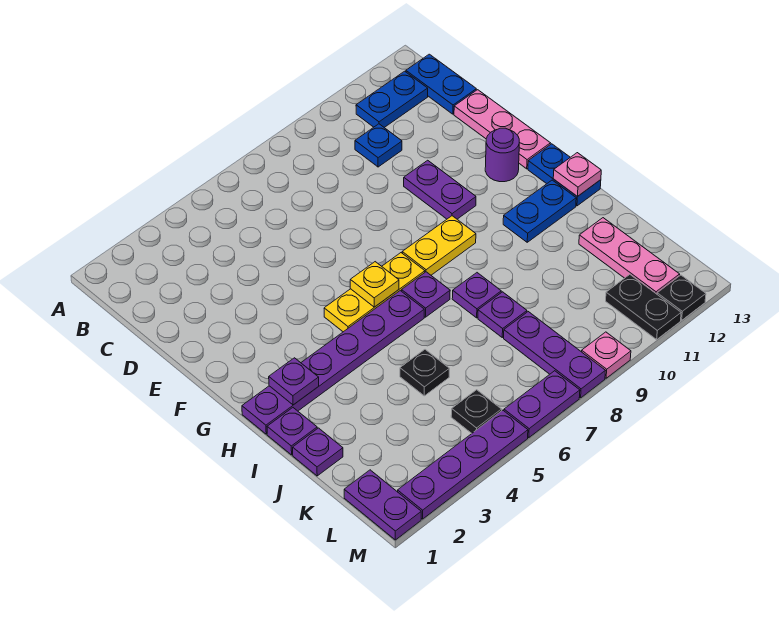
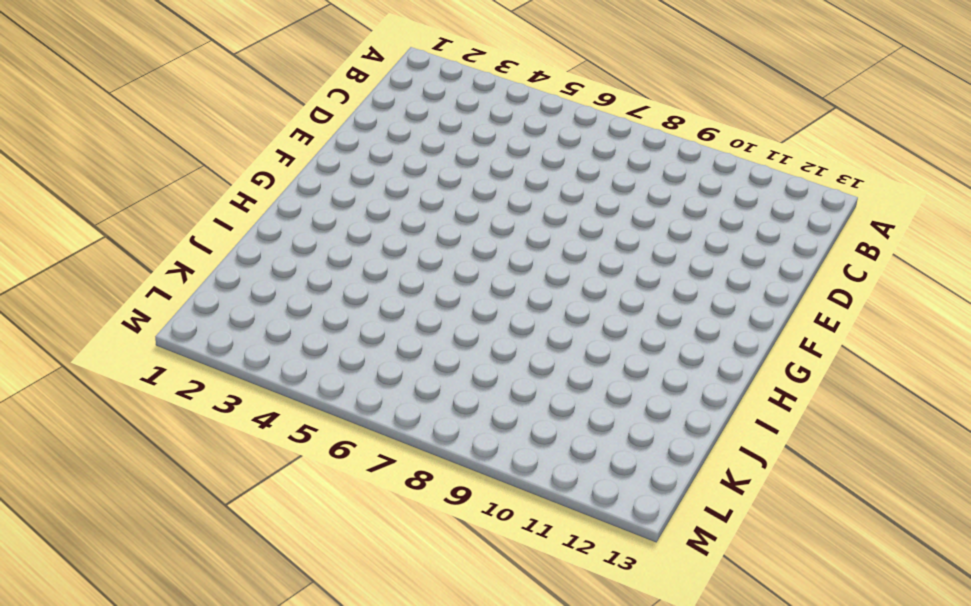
none -> blue 1x2 plate [356,71,428,128]
none -> blue 1x2 plate [406,54,476,114]
none -> blue 1x1 plate [355,124,402,167]

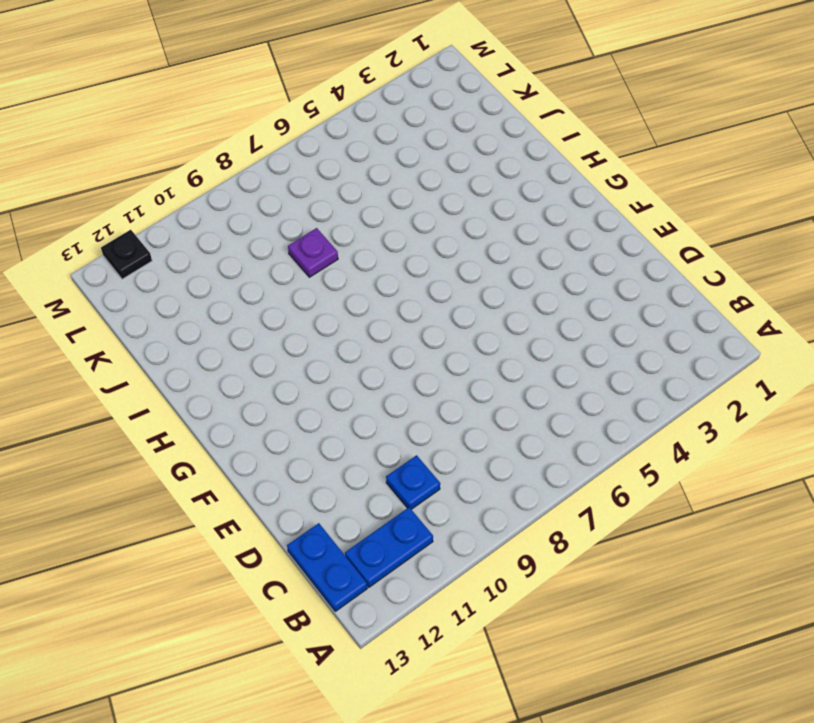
none -> pink 1x3 plate [454,90,550,169]
none -> purple 1x2 plate [404,160,476,219]
none -> purple 1x1 round brick [485,128,519,182]

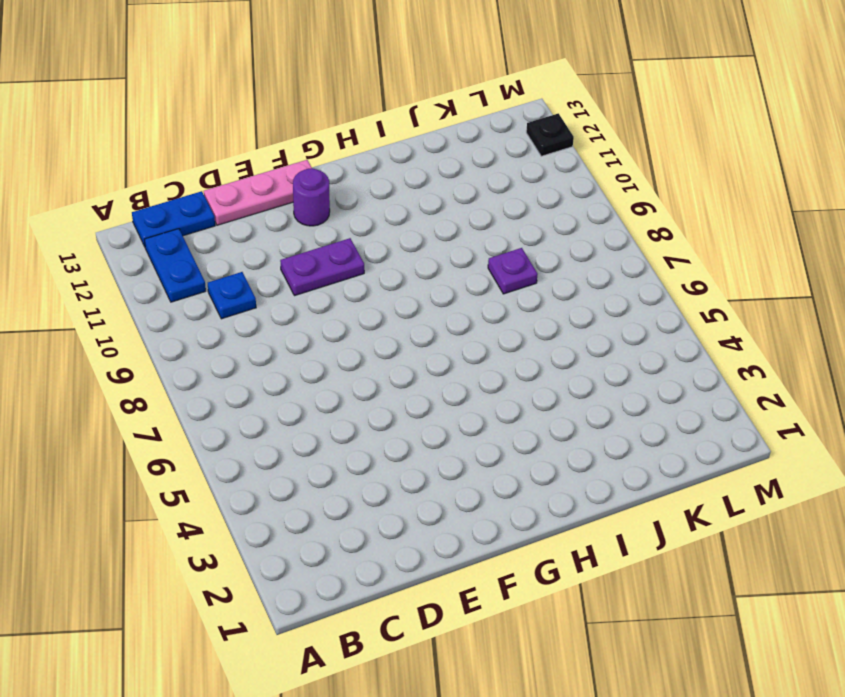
none -> yellow 1x3 plate [324,253,425,332]
none -> yellow 1x2 plate [402,216,476,275]
none -> blue 1x2 plate [528,144,601,206]

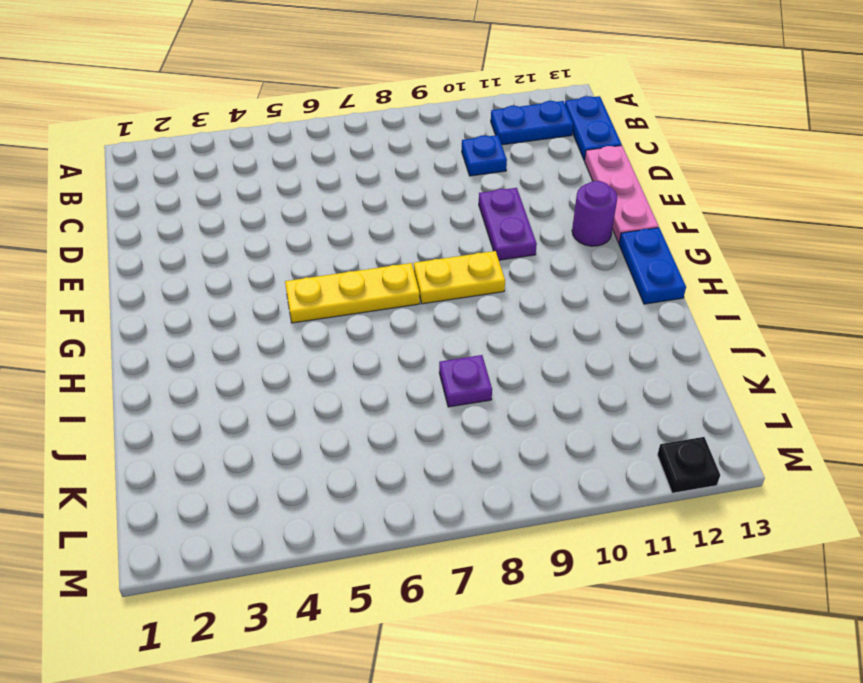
none -> purple 1x6 plate [242,291,424,434]
none -> purple 1x1 plate [402,272,450,317]
none -> blue 1x2 plate [503,180,576,242]

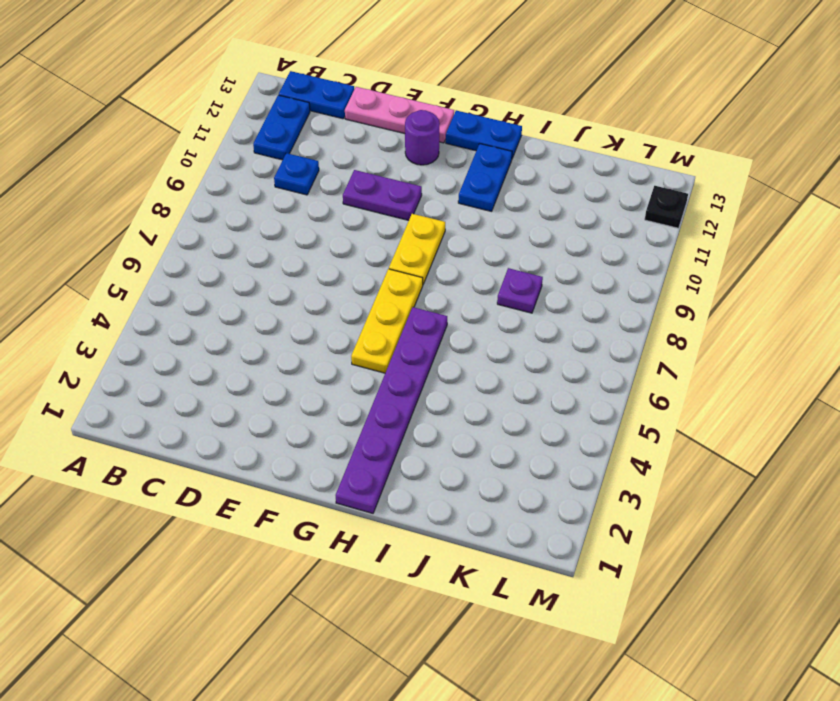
none -> purple 1x1 plate [402,272,450,317]
none -> purple 1x1 plate [267,408,317,455]
none -> purple 1x1 plate [452,273,501,318]

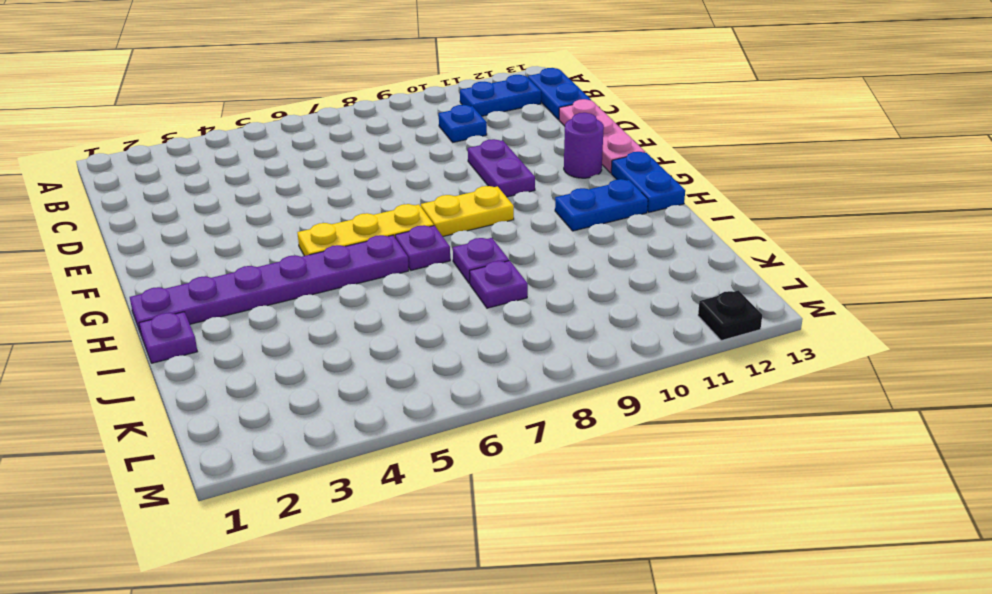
none -> purple 1x1 plate [293,428,343,476]
none -> black 1x1 plate [400,350,449,396]
none -> pink 1x3 plate [579,218,680,294]

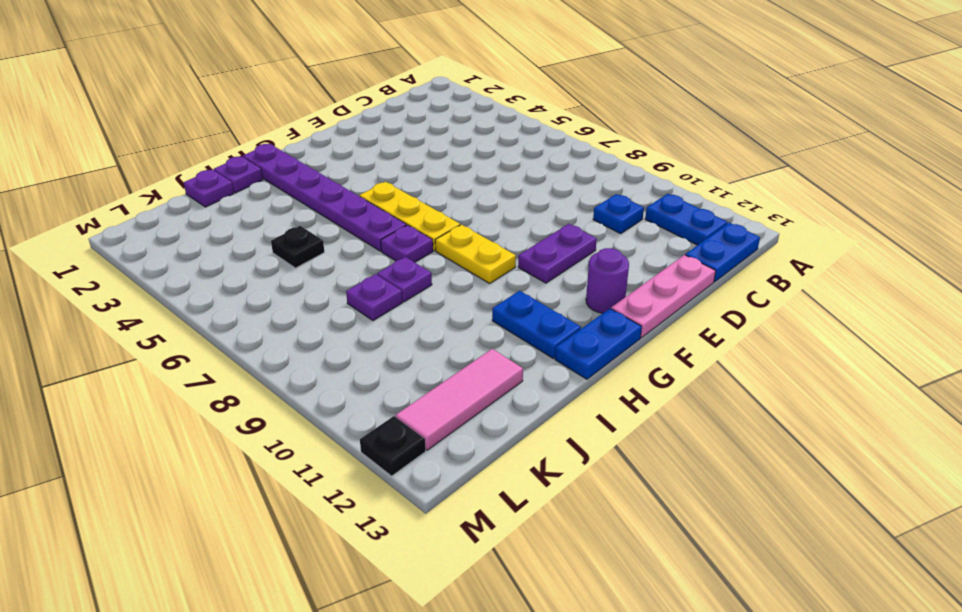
pink 1x3 tile [396,349,523,450] -> pink 1x3 plate [579,218,680,294]
none -> purple 1x3 plate [504,312,605,398]
none -> purple 1x2 plate [344,470,421,540]
none -> black 1x1 plate [451,390,502,433]

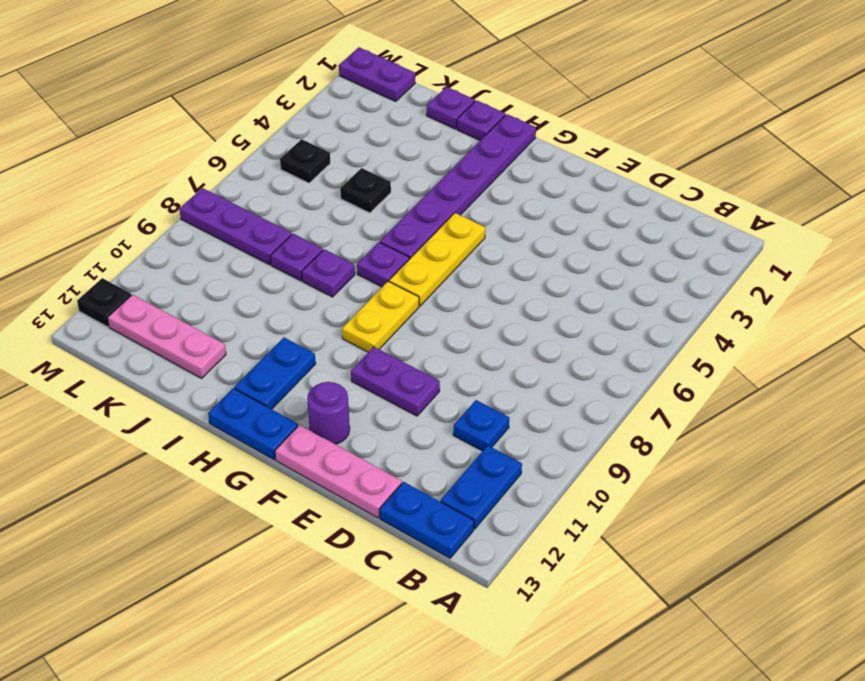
none -> black 1x2 plate [606,275,681,339]
none -> purple 1x4 plate [398,410,528,519]
none -> purple 1x2 plate [504,371,580,438]

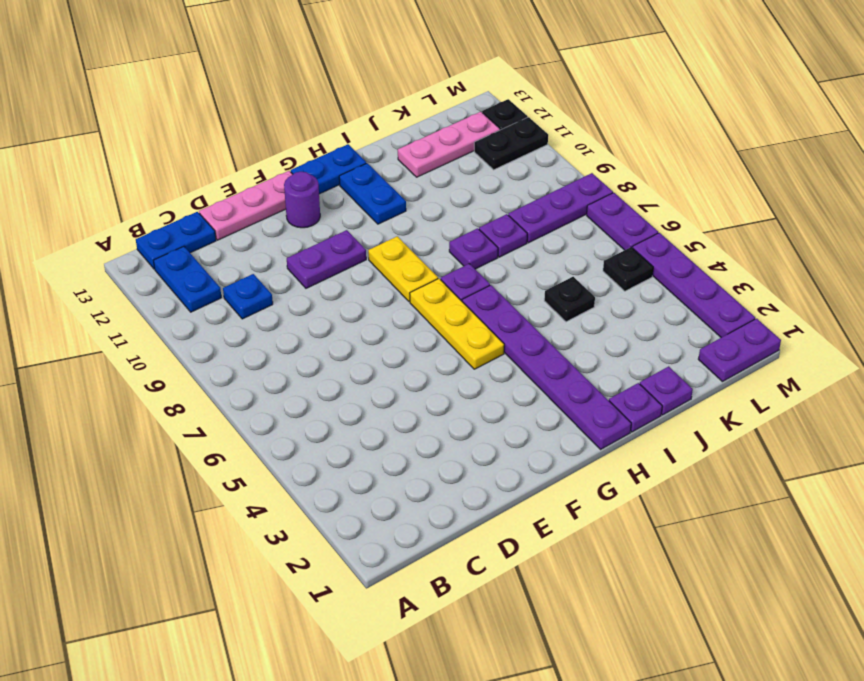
none -> pink 1x1 plate [582,332,631,378]
none -> yellow 1x1 plate [350,262,399,307]
none -> purple 1x1 plate [269,358,319,405]

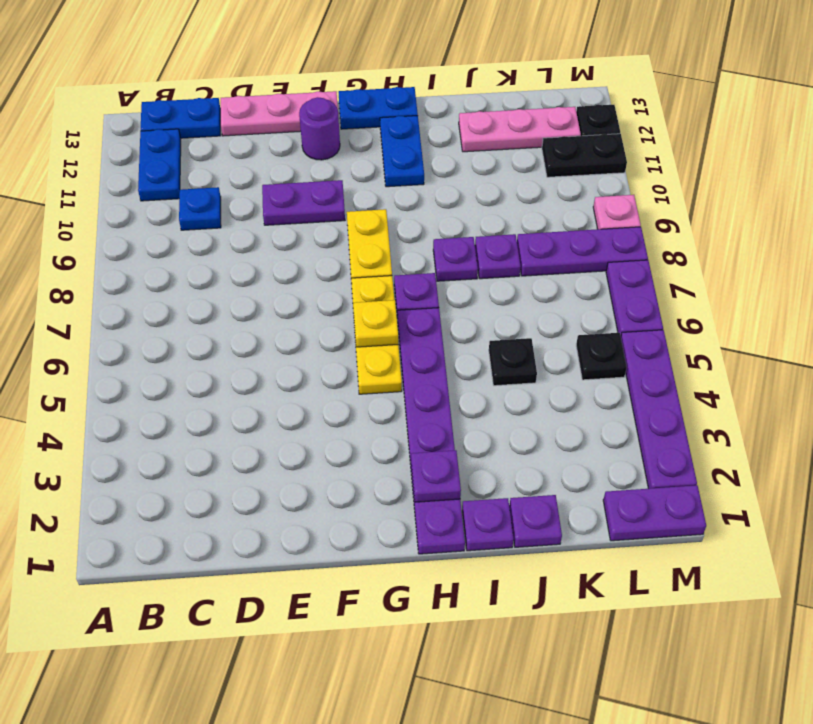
none -> pink 1x1 plate [553,153,601,196]

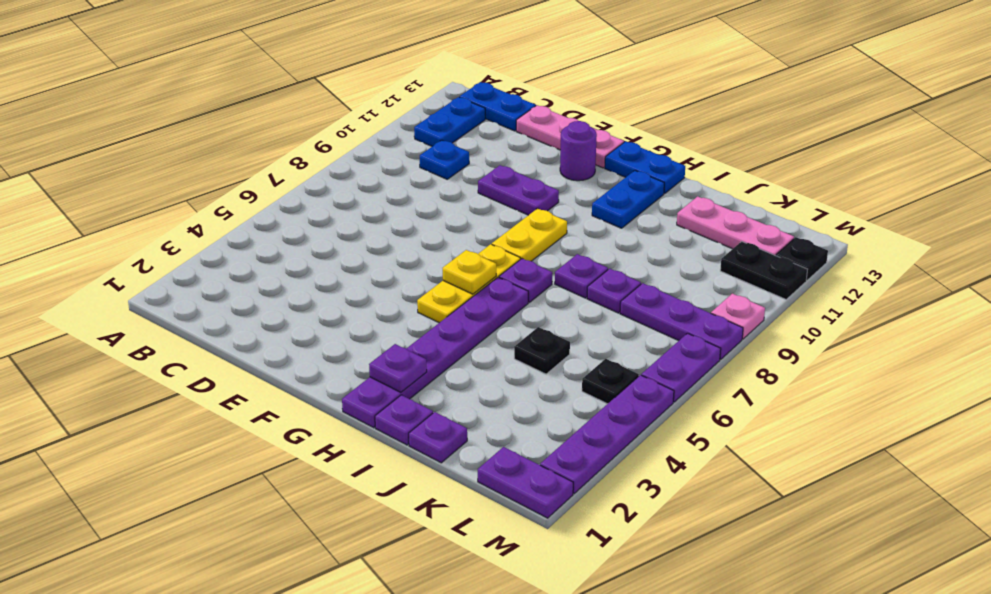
none -> pink 1x1 plate [553,153,601,196]

